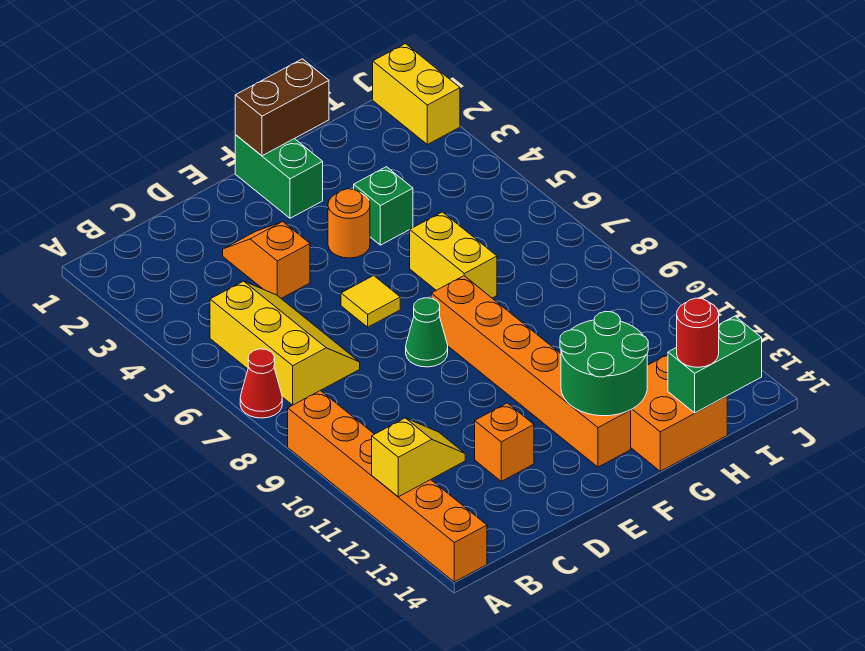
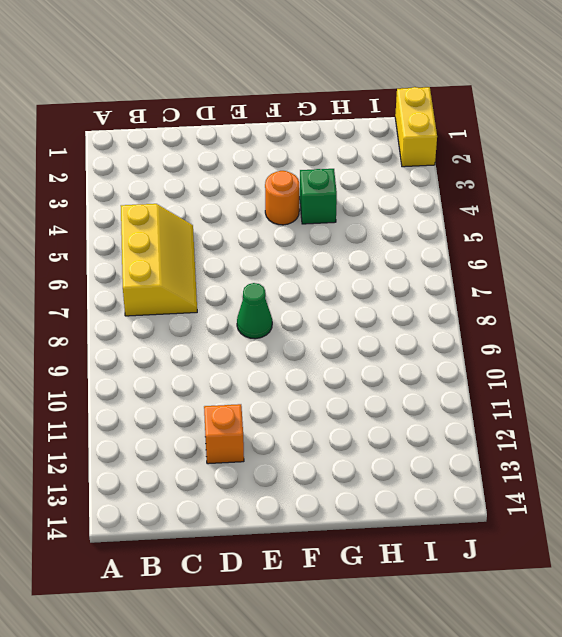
none -> red 1x1 cone [240,349,282,418]
none -> orange 1x6 brick [288,390,487,582]
none -> orange 1x2 slope [223,222,310,298]

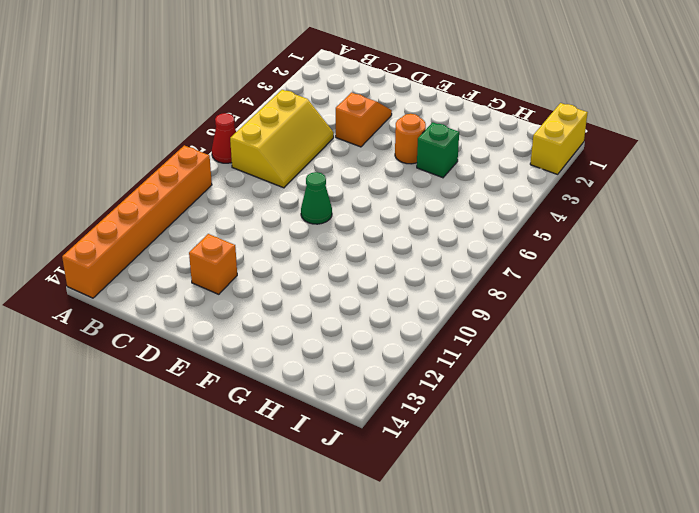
none -> yellow 1x1 tile [341,276,400,327]
none -> green 1x2 brick [235,135,323,218]
none -> orange 1x6 brick [431,276,631,467]

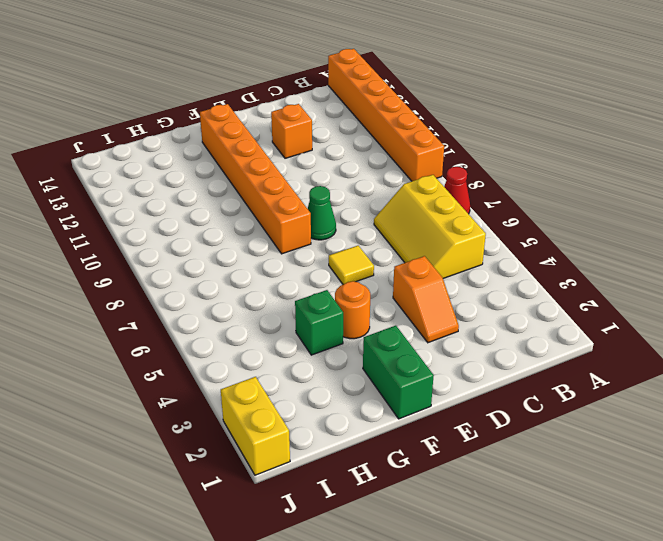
none -> yellow 1x2 brick [410,212,497,298]
none -> orange 2x2 brick [631,355,727,471]
none -> yellow 1x2 slope [372,418,465,497]

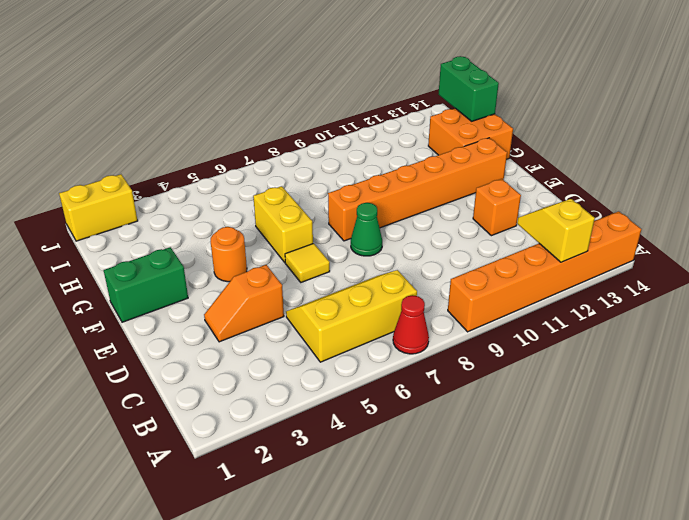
yellow 1x2 brick [253,186,313,262] -> yellow 1x2 brick turned to [410,212,497,298]
none -> green 1x1 brick [354,167,413,245]
none -> brown 1x2 brick [235,59,329,156]
none -> green 2x2 round brick [560,311,648,416]

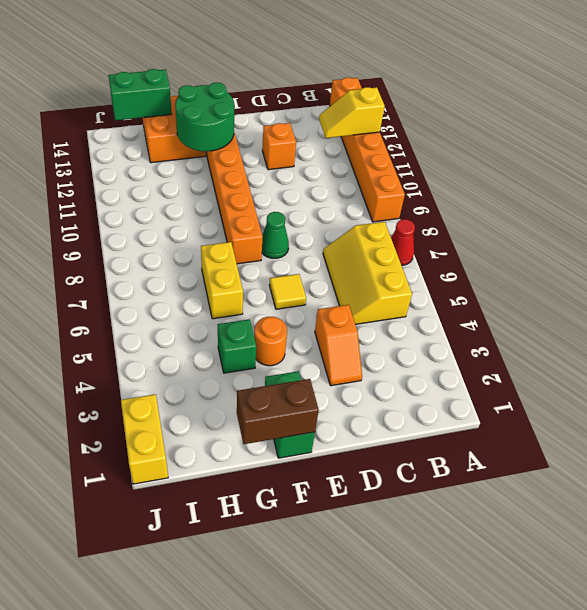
none -> red 1x1 round brick [677,298,719,367]

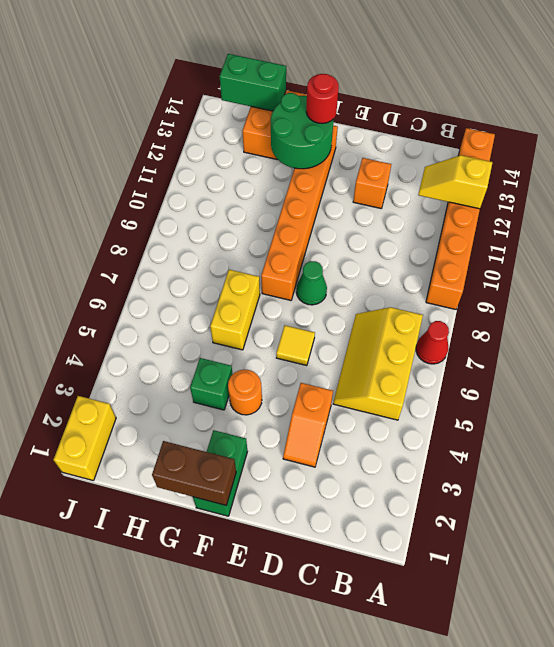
red 1x1 round brick [306,74,339,123] -> red 1x1 round brick moved to [677,298,719,367]

